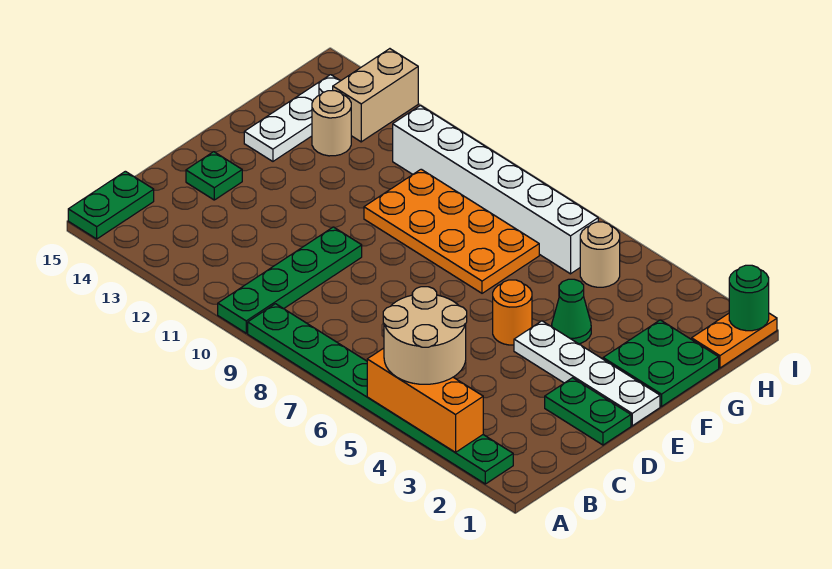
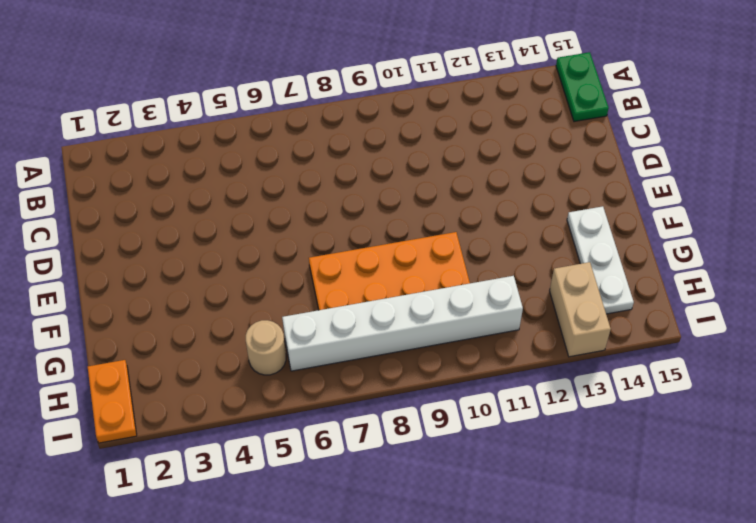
none -> green 1x8 plate [248,304,513,484]
none -> green 1x4 plate [218,227,362,333]
none -> green 1x2 plate [545,378,631,445]

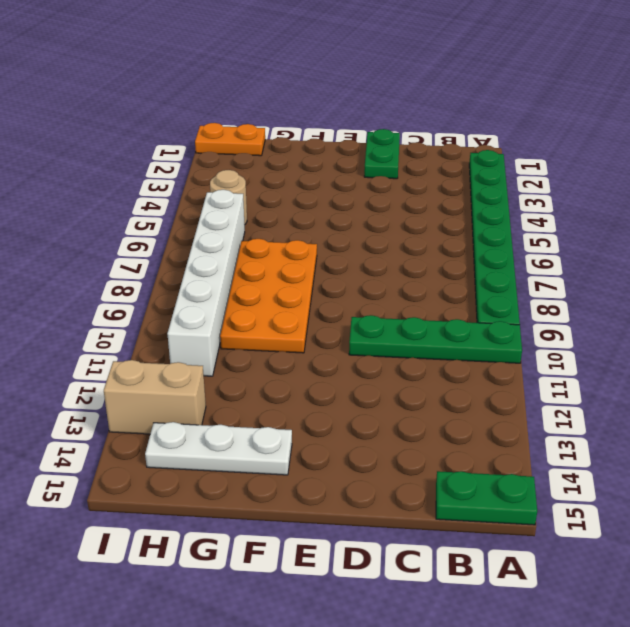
none -> green 1x1 plate [186,152,242,200]
none -> white 1x4 plate [514,321,660,426]
none -> orange 1x1 round brick [493,280,532,345]

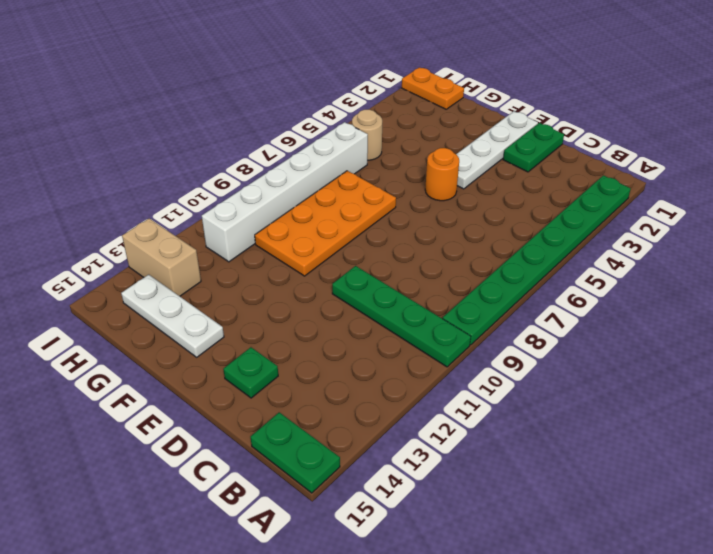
none -> green 2x2 plate [603,320,719,407]
none -> green 1x1 cone [552,279,591,344]
none -> tan 1x1 round brick [312,91,351,156]

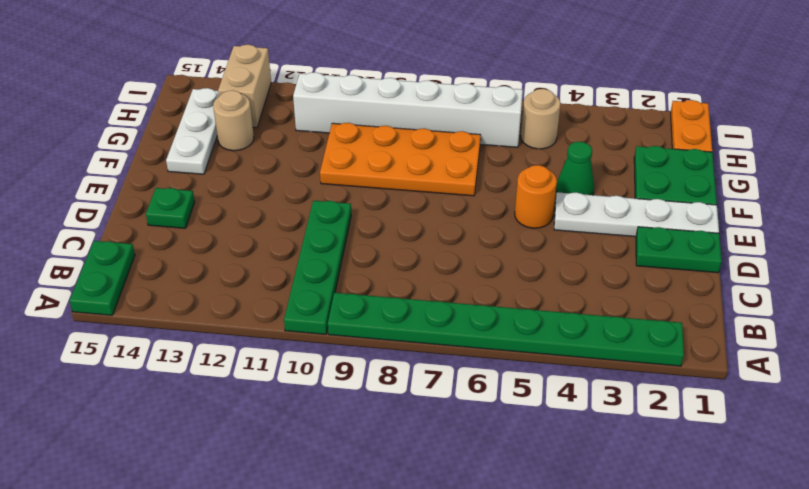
none -> orange 1x3 brick [367,348,483,452]
none -> green 1x1 round brick [729,265,769,331]
none -> tan 2x2 round brick [383,287,467,384]

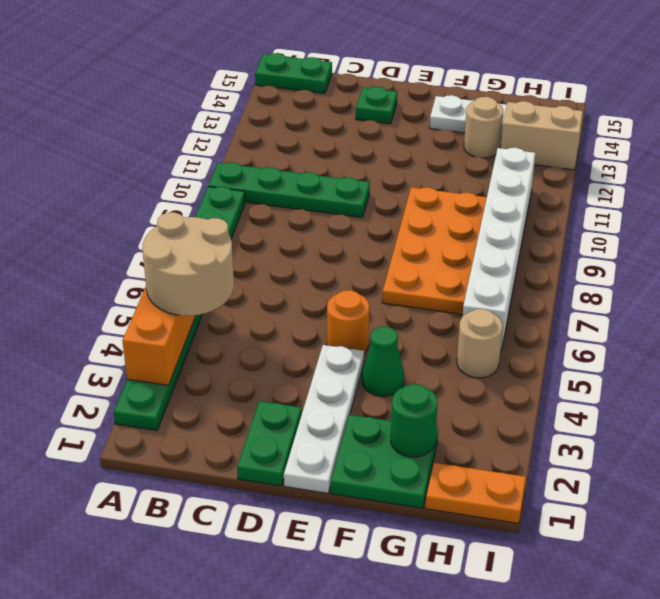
green 1x1 round brick [391,384,437,457] -> green 1x1 round brick moved to [729,265,769,331]

